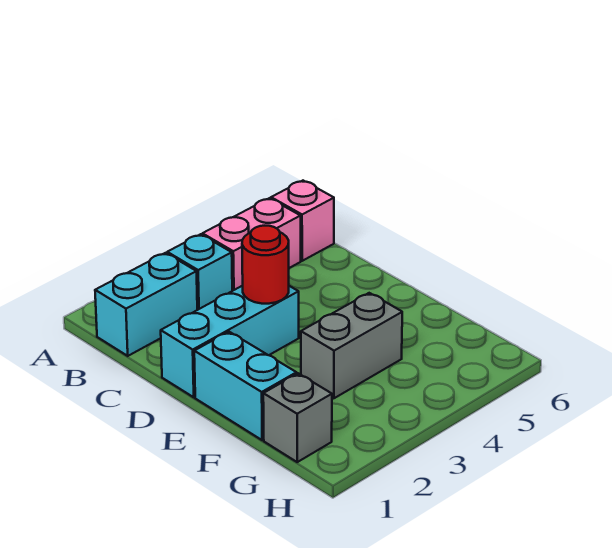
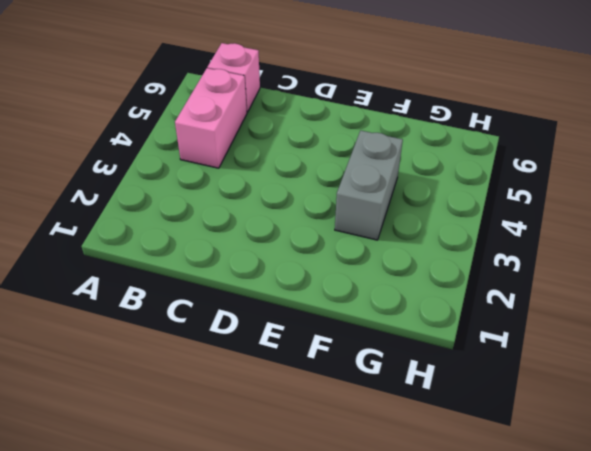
none -> cyan 1x2 brick [95,253,197,356]
none -> cyan 1x1 brick [167,234,232,310]

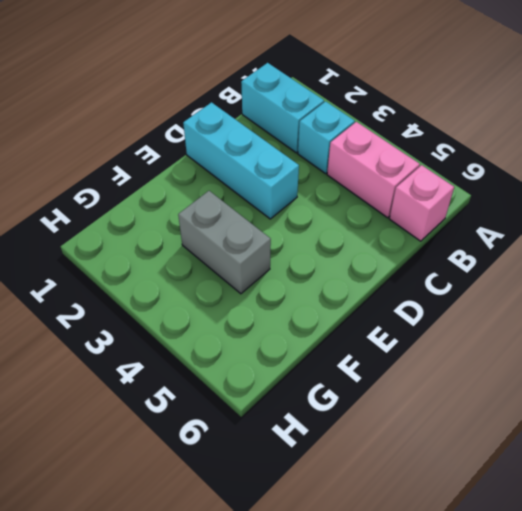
none -> cyan 1x2 brick [194,332,297,440]
none -> grey 1x1 brick [263,373,332,462]

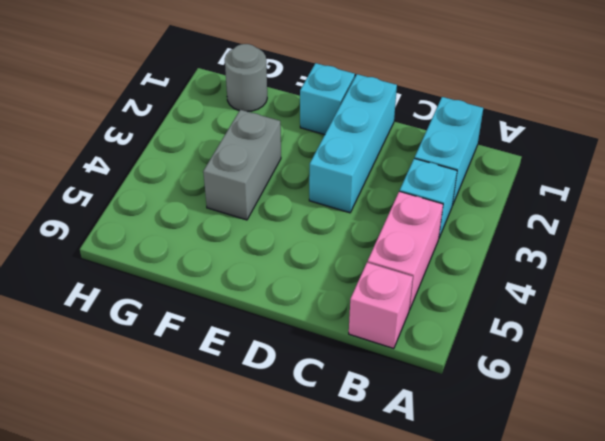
cyan 1x1 brick [300,63,355,135] -> cyan 1x2 brick [194,332,297,440]
grey 1x1 round brick [225,44,267,112] -> grey 1x1 brick [263,373,332,462]
none -> red 1x1 round brick [242,226,289,304]

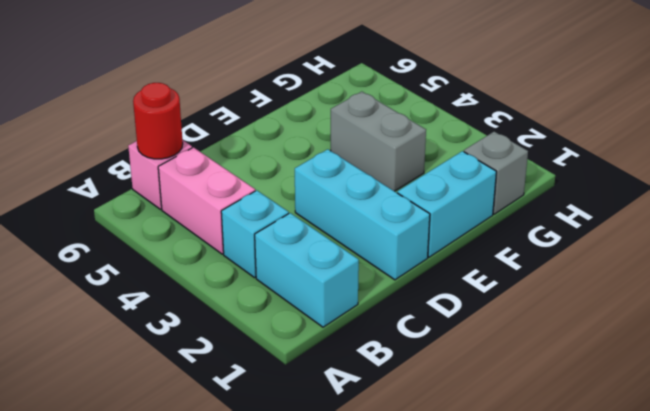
red 1x1 round brick [133,83,183,159] -> red 1x1 round brick moved to [242,226,289,304]

